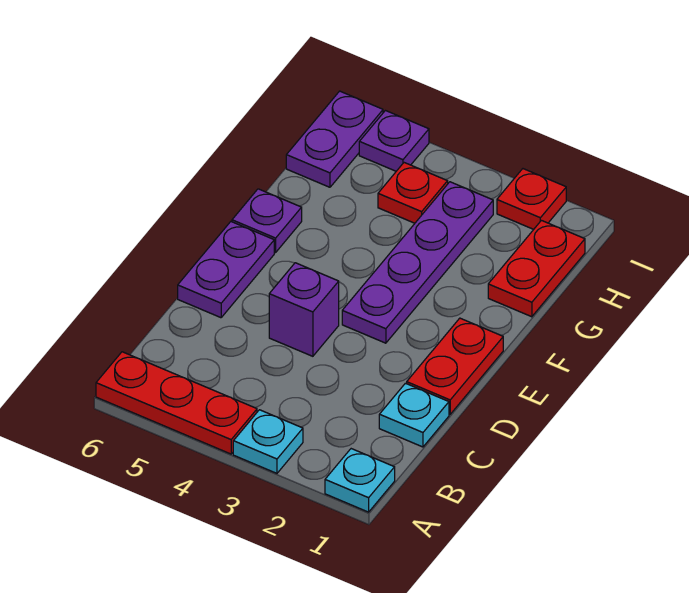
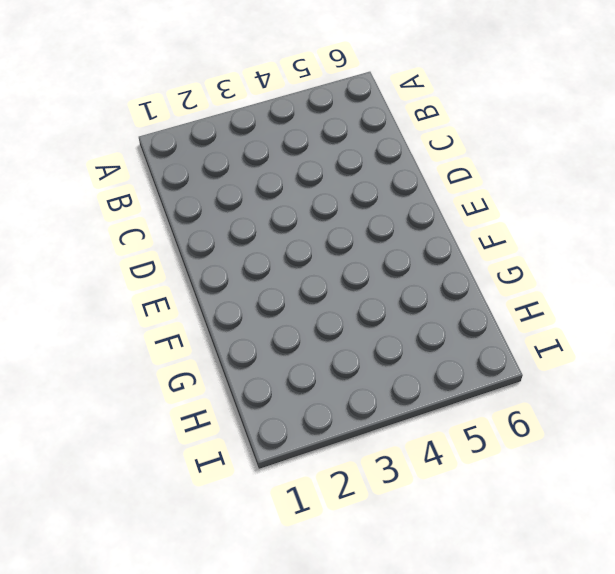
none -> cyan 1x1 plate [325,449,395,512]
none -> cyan 1x1 plate [233,410,303,473]
none -> red 1x3 plate [96,352,257,454]

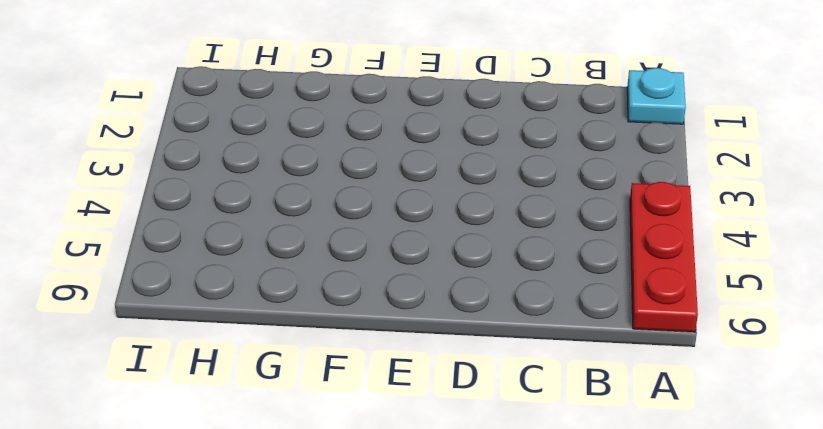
none -> cyan 1x1 plate [233,410,303,473]
none -> cyan 1x1 plate [379,383,449,447]
none -> red 1x2 plate [407,318,503,414]

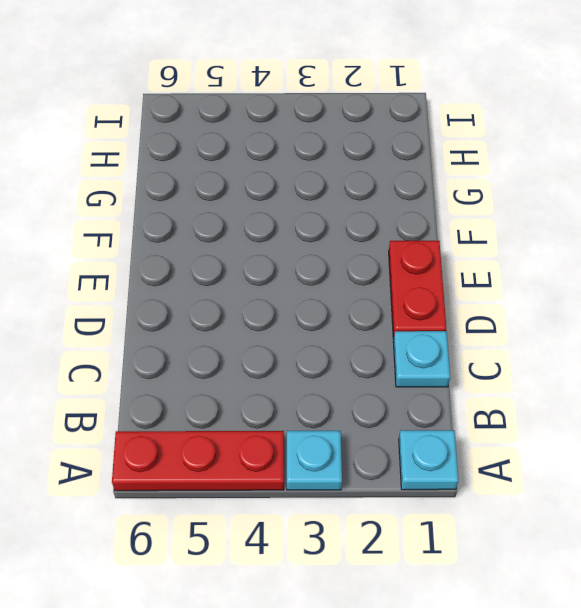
none -> purple 1x1 brick [269,263,339,356]
none -> purple 1x2 plate [178,222,274,318]
none -> purple 1x4 plate [342,182,493,343]

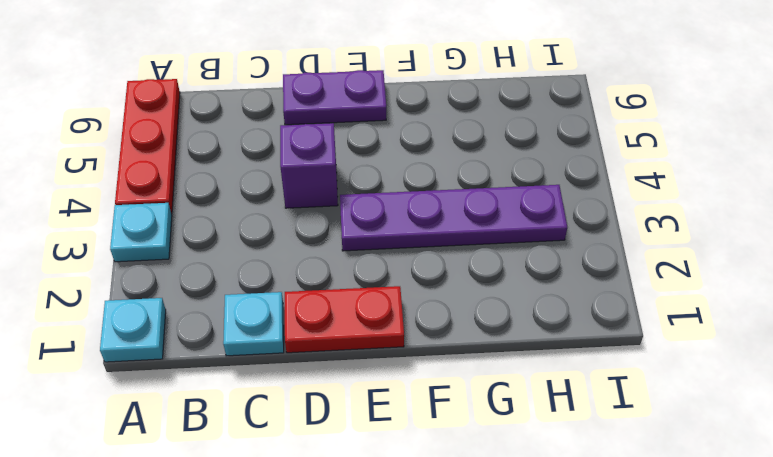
none -> purple 1x1 plate [232,189,302,253]
none -> red 1x2 plate [488,221,585,317]
none -> red 1x1 plate [378,163,448,223]

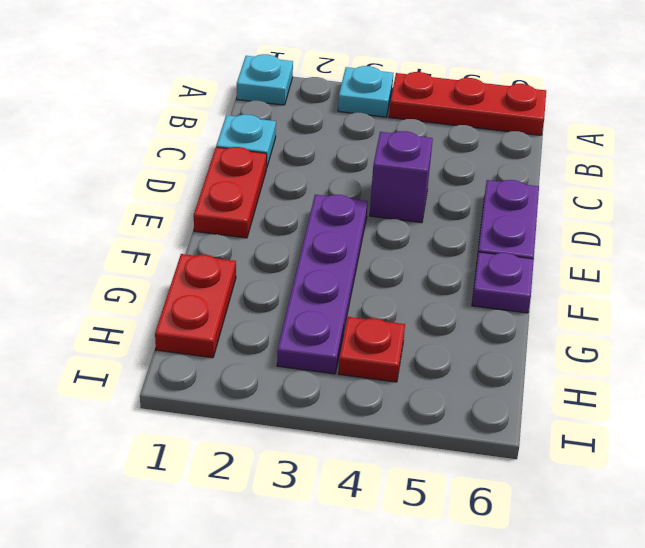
none -> purple 1x2 plate [286,91,383,187]
none -> red 1x1 plate [497,169,566,229]
none -> purple 1x1 plate [359,111,429,171]

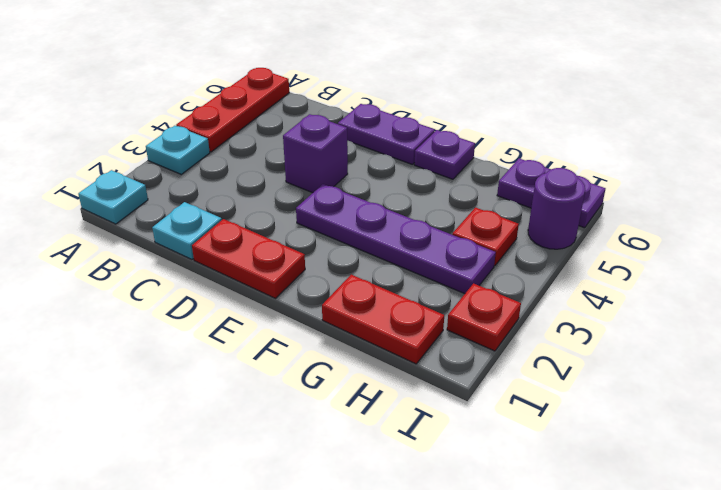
purple 1x1 round brick [528,168,585,249] -> purple 1x1 plate [359,111,429,171]

